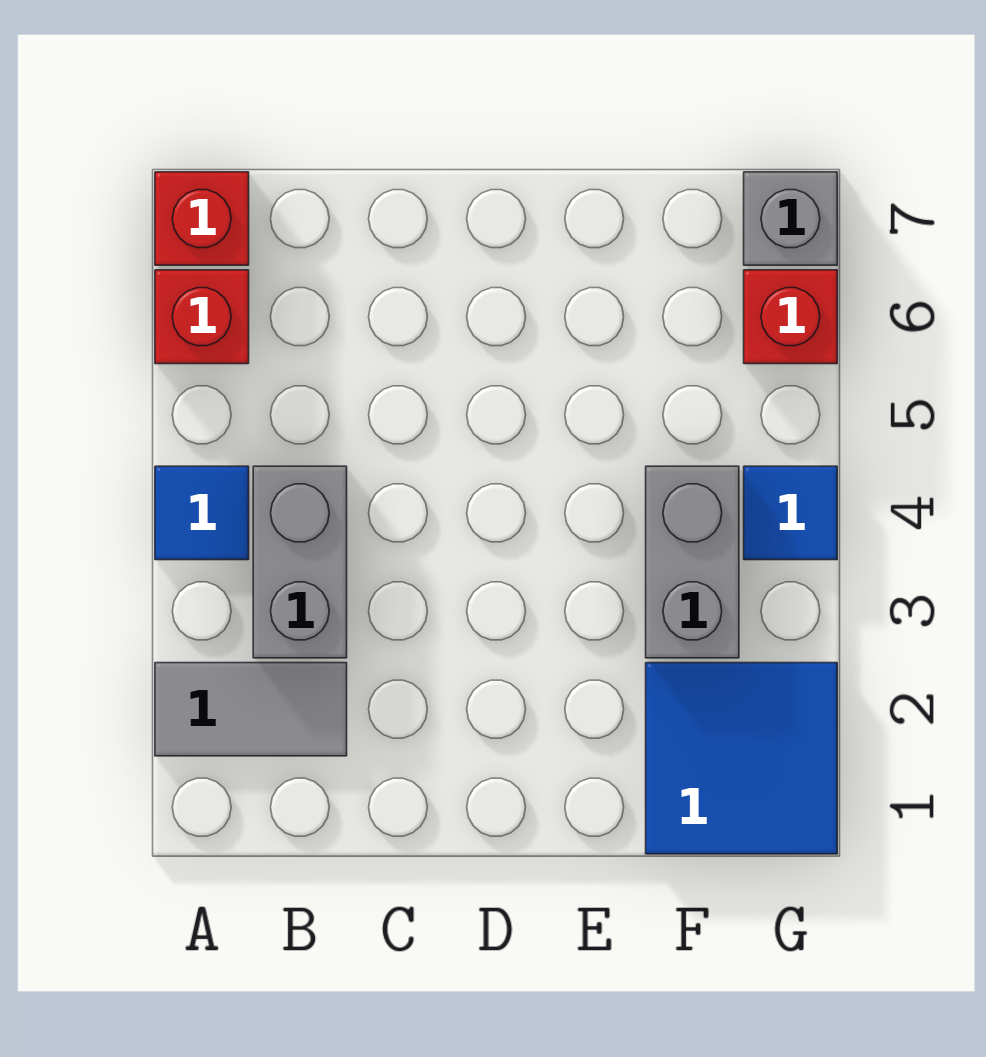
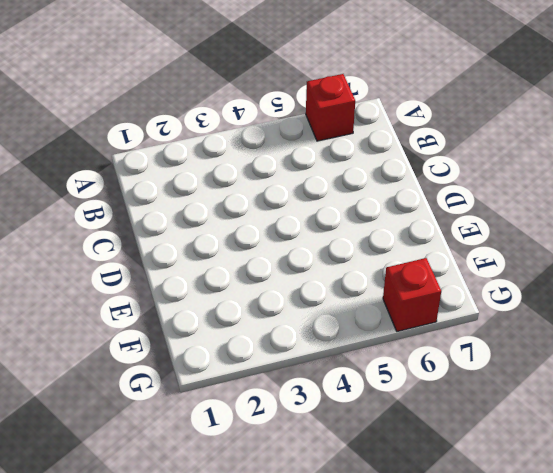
none -> grey 1x2 tile [155,663,347,756]
none -> blue 1x1 tile [155,466,249,560]

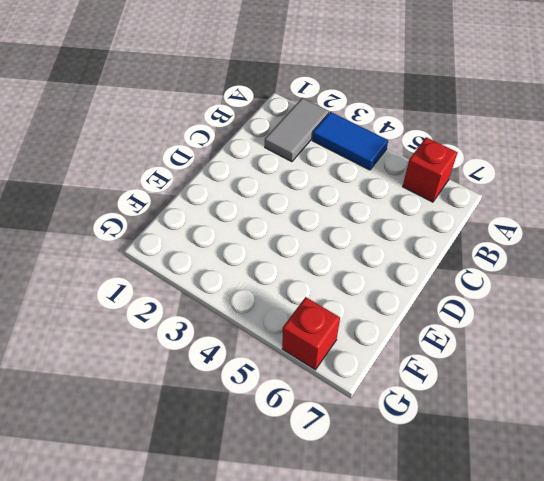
blue 1x2 tile [312,112,388,170] -> blue 1x1 tile [155,466,249,560]
none -> red 1x1 brick [155,172,249,265]
none -> grey 1x2 brick [253,466,347,658]

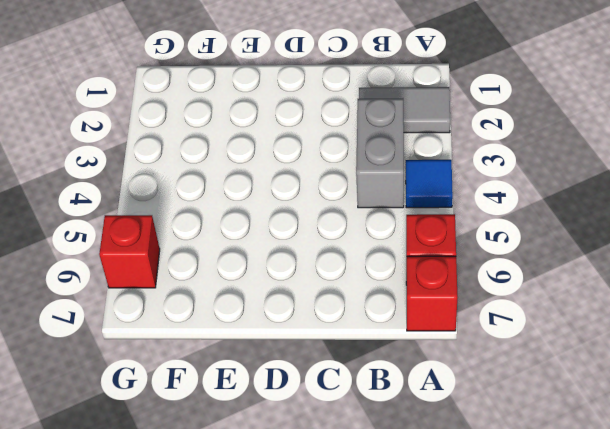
none -> blue 2x2 tile [646,663,837,854]
none -> grey 1x2 brick [646,466,739,658]

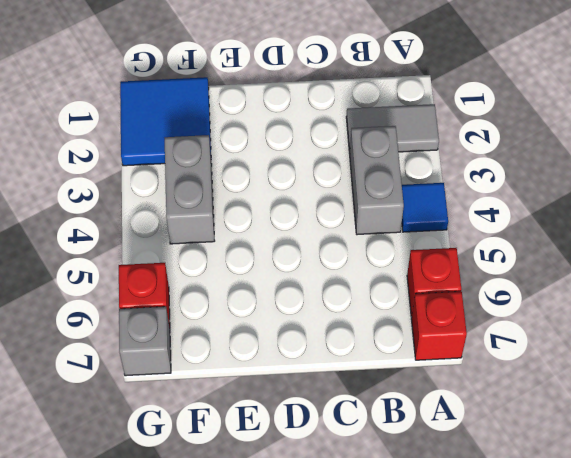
none -> blue 1x1 tile [744,466,837,560]

